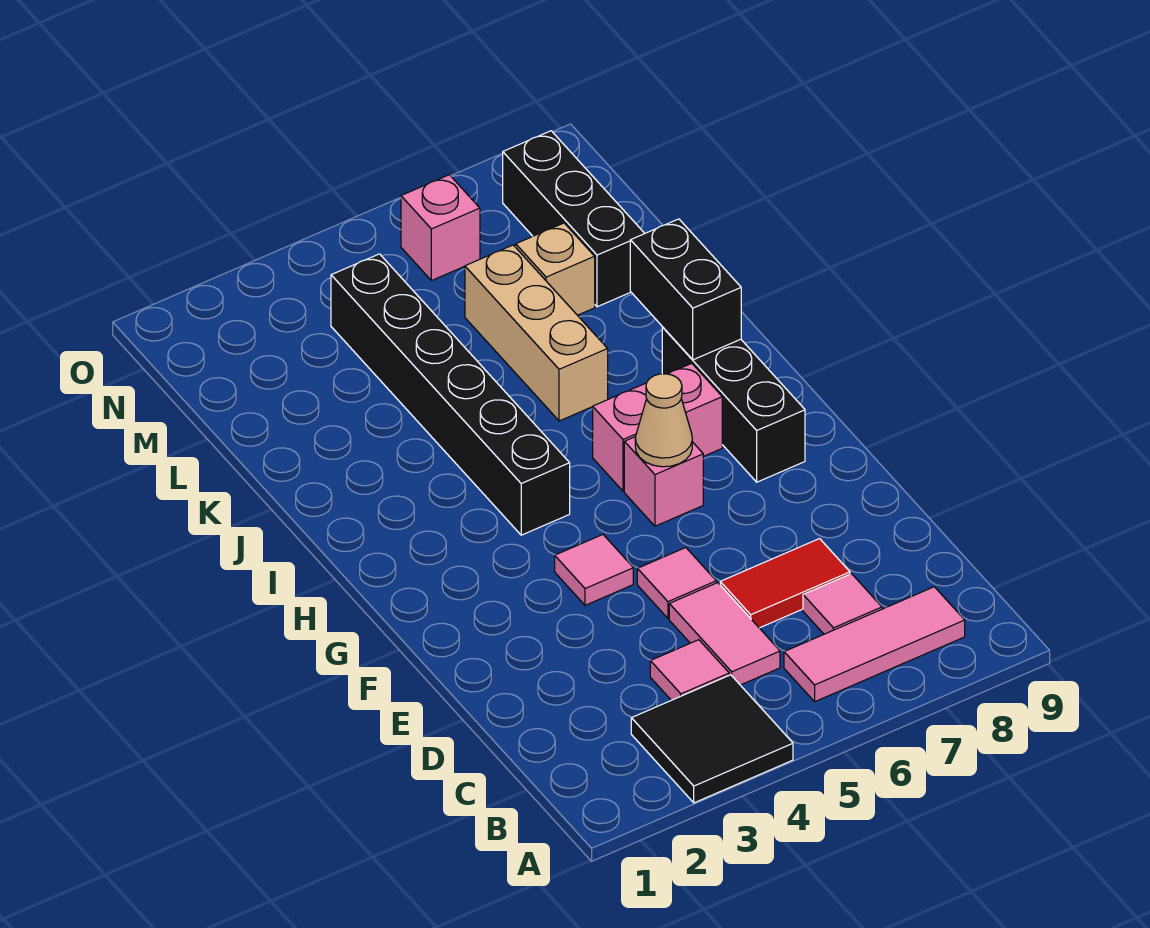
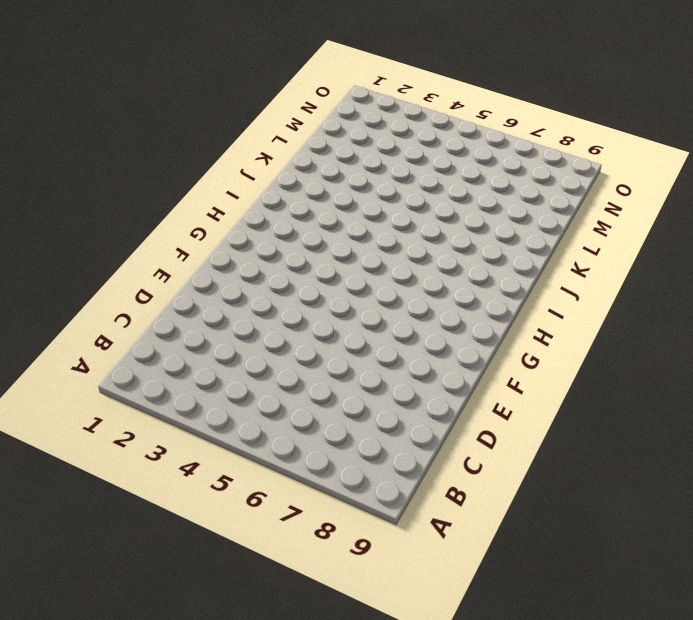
none -> black 2x2 tile [631,675,793,803]
none -> pink 1x3 tile [784,587,965,702]
none -> pink 1x1 tile [650,640,729,700]

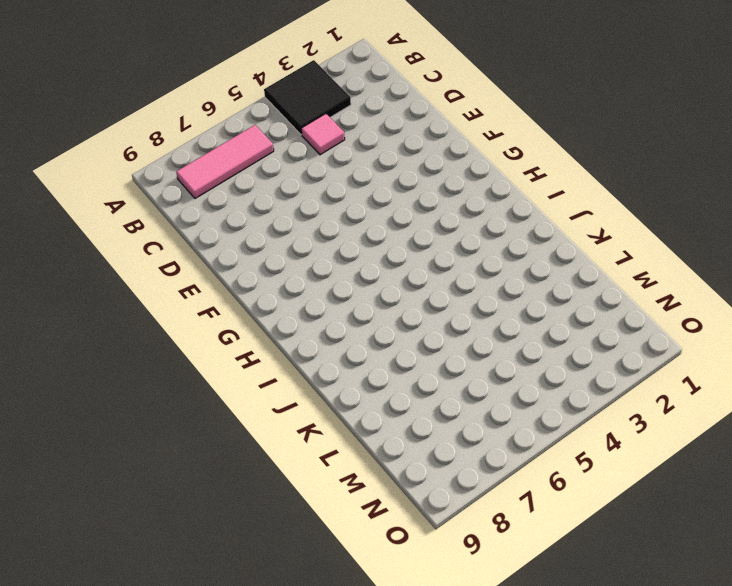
none -> pink 1x2 tile [669,583,780,685]
none -> pink 1x1 tile [803,574,882,634]
none -> red 1x2 tile [720,539,850,628]

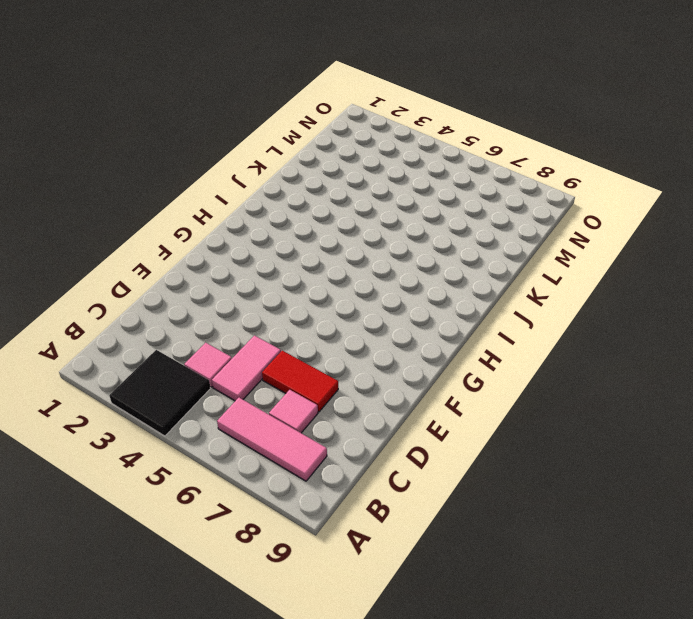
none -> pink 1x1 tile [637,548,716,618]
none -> pink 1x1 tile [555,535,633,605]
none -> pink 1x1 brick [624,437,703,526]

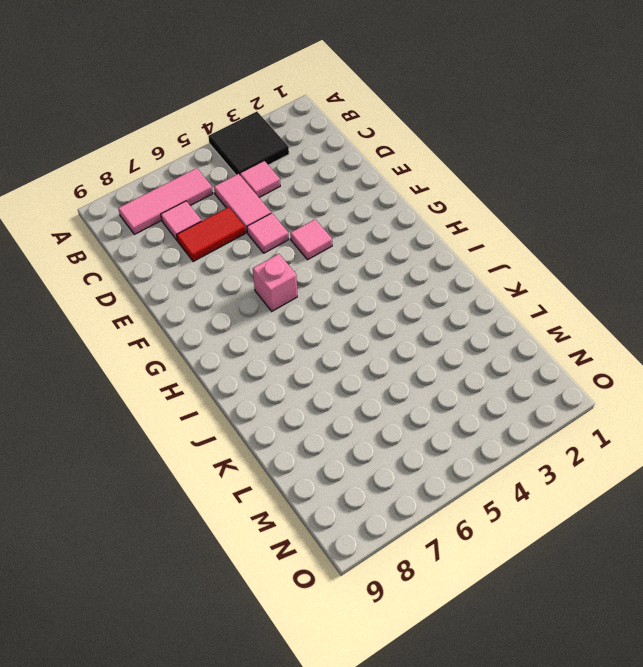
none -> black 1x3 brick [662,327,805,482]
none -> black 1x6 brick [331,254,570,535]
none -> pink 1x2 brick [593,363,722,491]

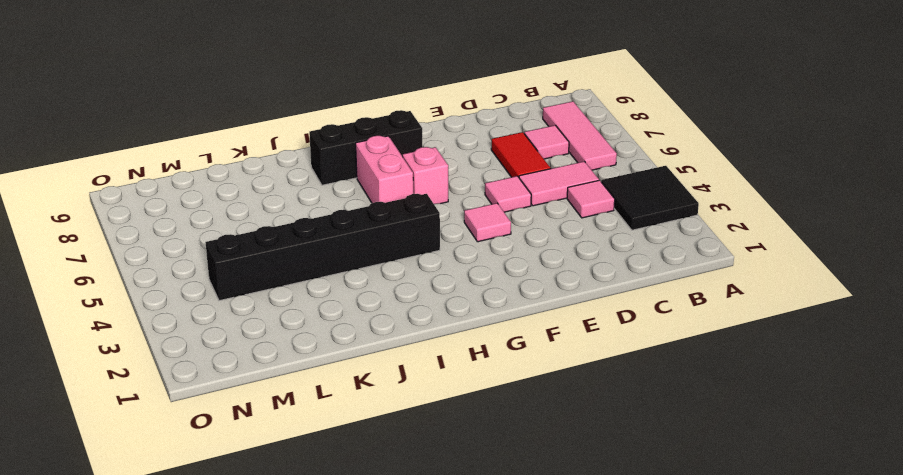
none -> tan 1x3 brick [465,245,608,421]
none -> tan 1x1 brick [516,223,595,315]
none -> black 1x3 brick [503,131,645,307]

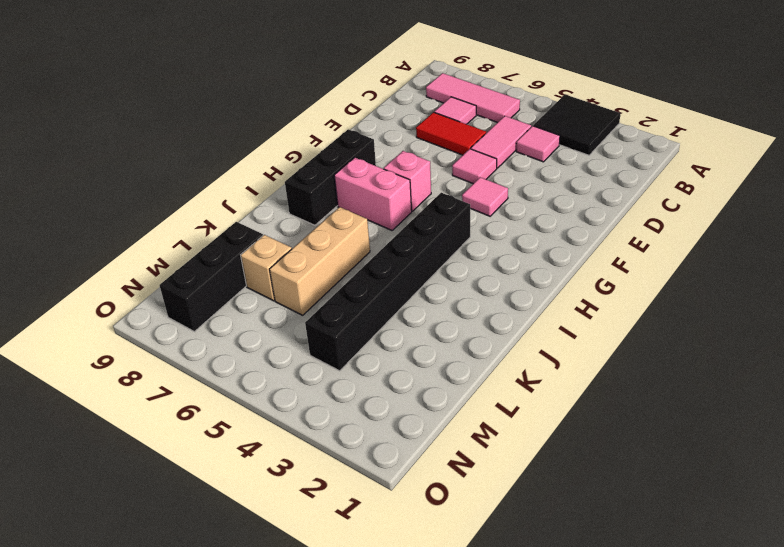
none -> pink 1x1 brick [401,175,480,281]
none -> tan 1x1 cone [635,374,692,467]
none -> black 1x2 brick [630,219,741,360]

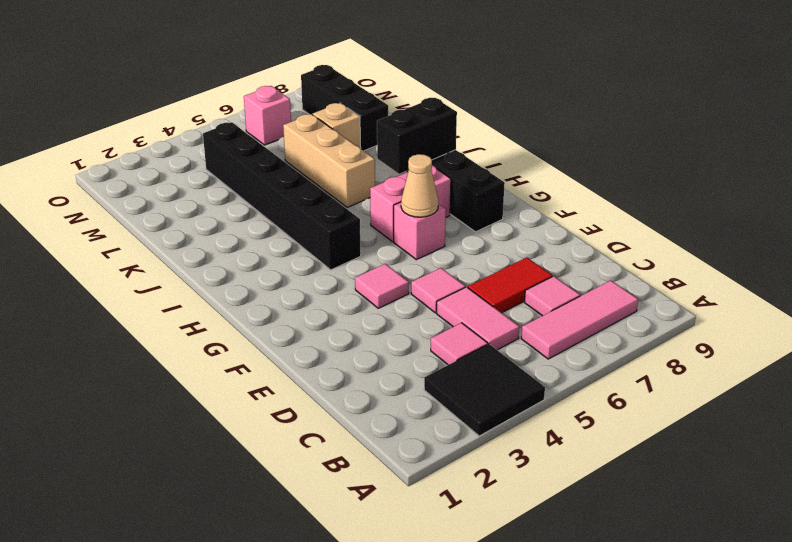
black 1x2 brick [377,98,457,174] -> black 1x2 brick turned to [630,219,741,360]

